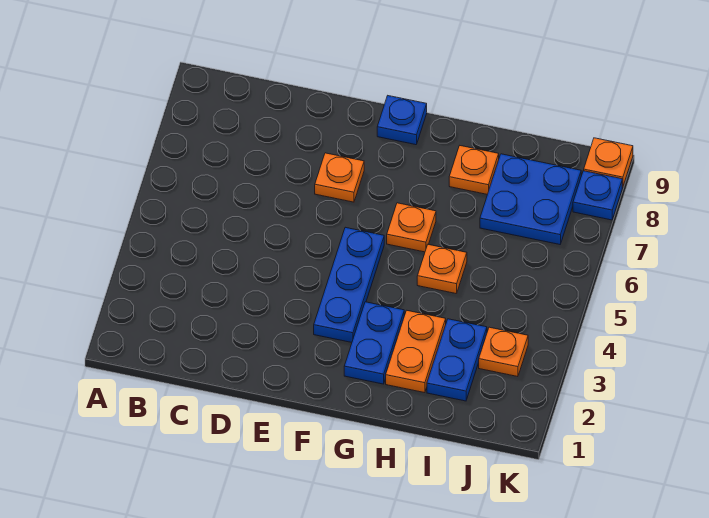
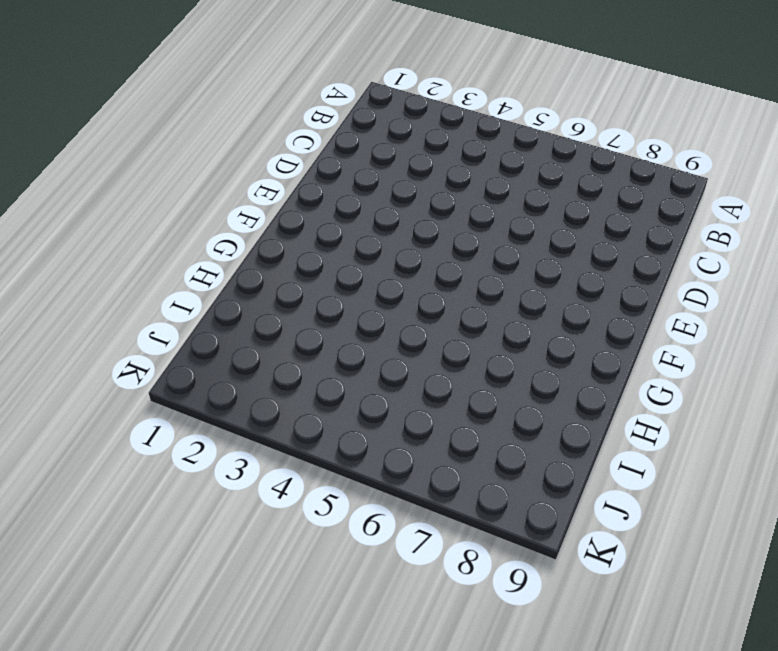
none -> orange 1x1 plate [315,153,364,202]
none -> blue 1x3 plate [314,227,384,342]
none -> blue 1x1 plate [377,96,427,145]

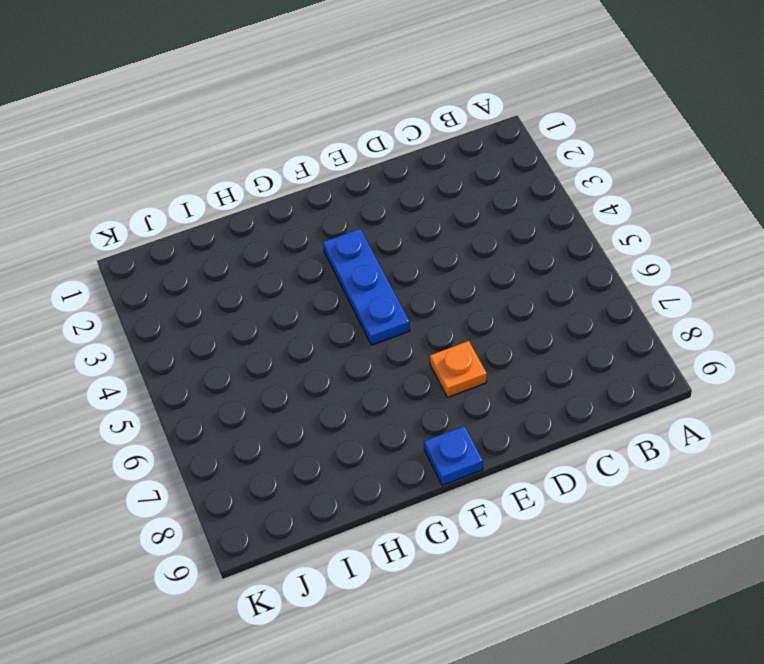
none -> blue 1x2 plate [344,302,404,384]
none -> orange 1x1 plate [387,203,436,252]
none -> orange 1x2 plate [386,311,446,393]

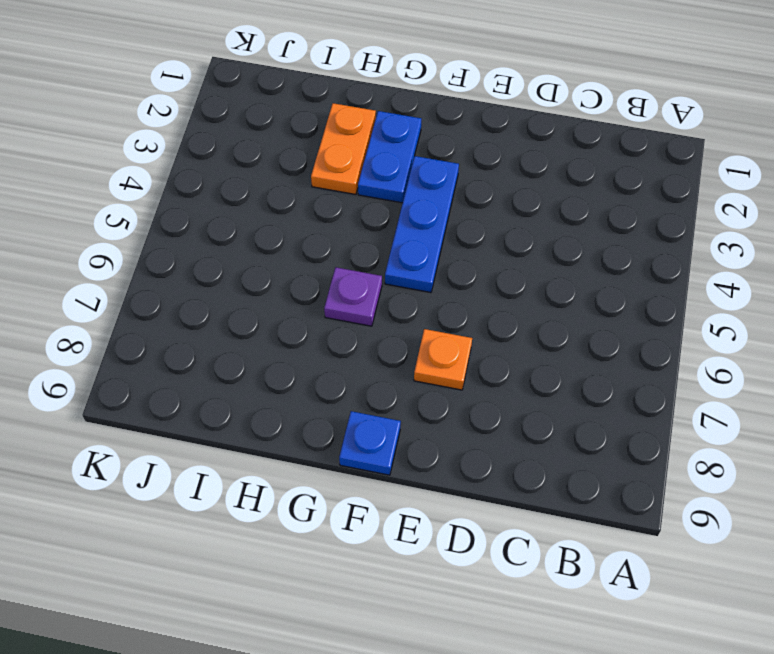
purple 1x1 plate [324,267,382,326] -> orange 1x1 plate [387,203,436,252]
none -> orange 1x1 plate [417,244,467,294]
none -> orange 1x1 plate [449,146,499,194]
none -> blue 1x2 plate [427,319,487,401]

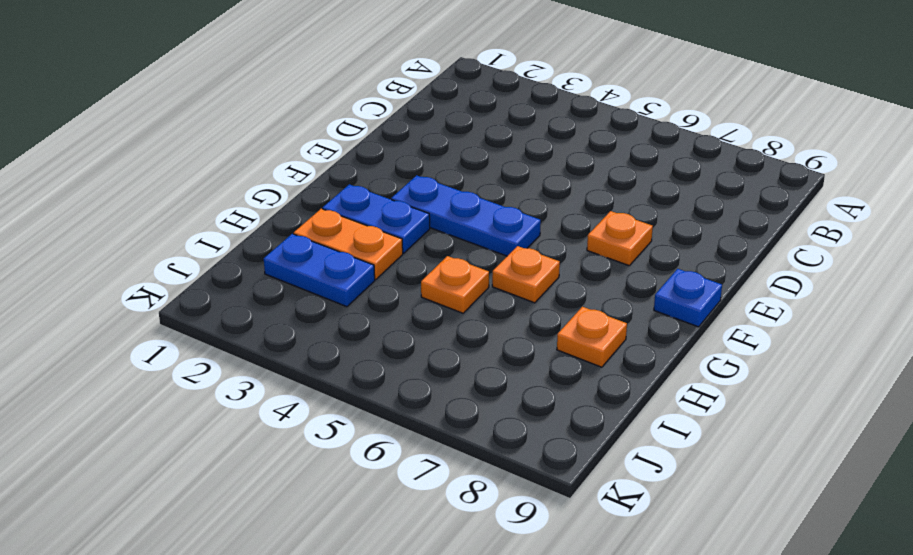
none -> blue 2x2 plate [480,154,581,244]
none -> orange 1x1 plate [479,327,528,377]
none -> blue 1x1 plate [573,171,622,220]

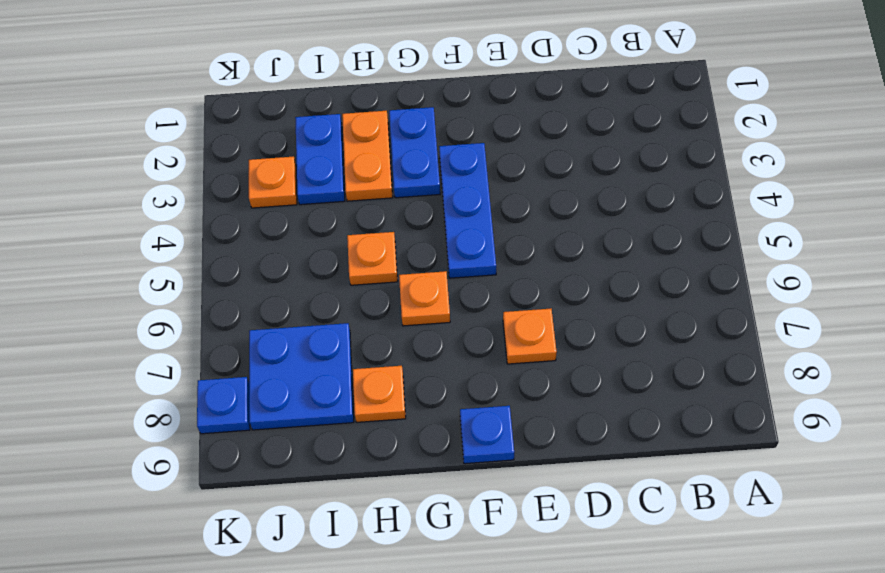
none -> orange 1x1 plate [584,138,633,187]

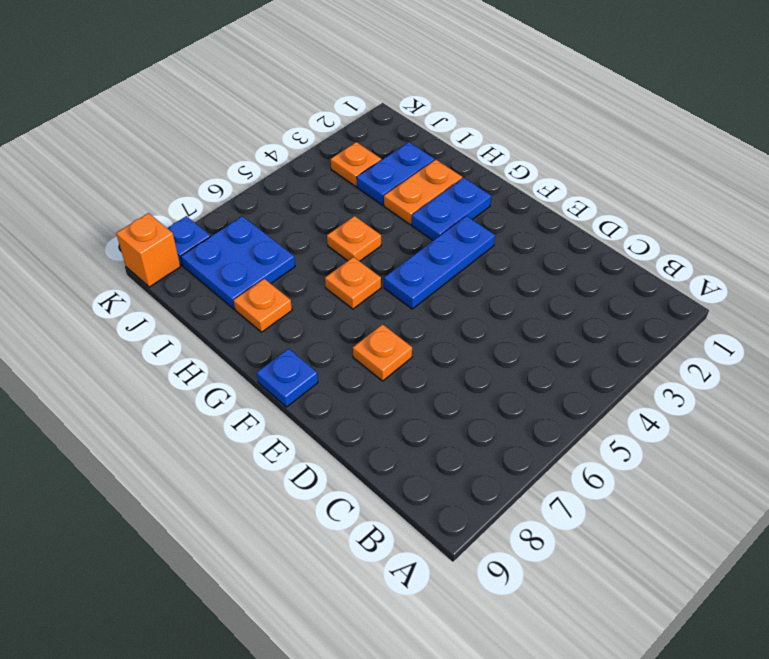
orange 1x1 brick [116,213,180,287] -> orange 1x1 plate [584,138,633,187]

